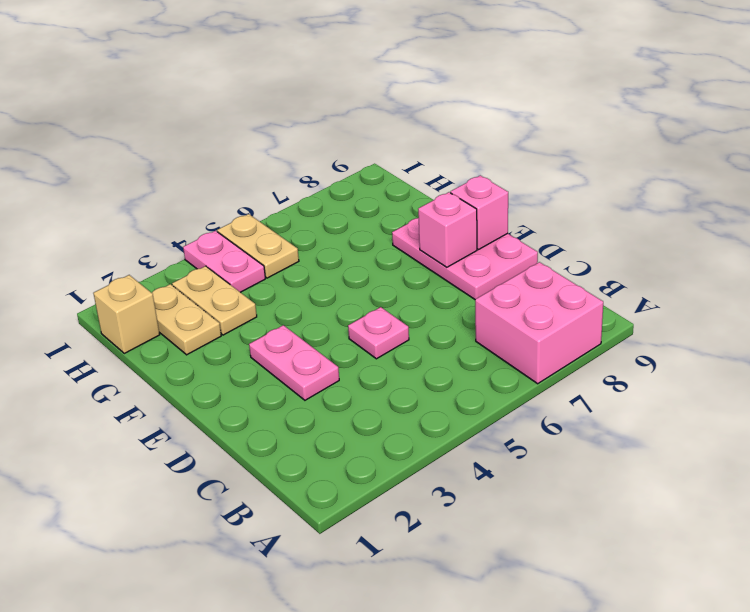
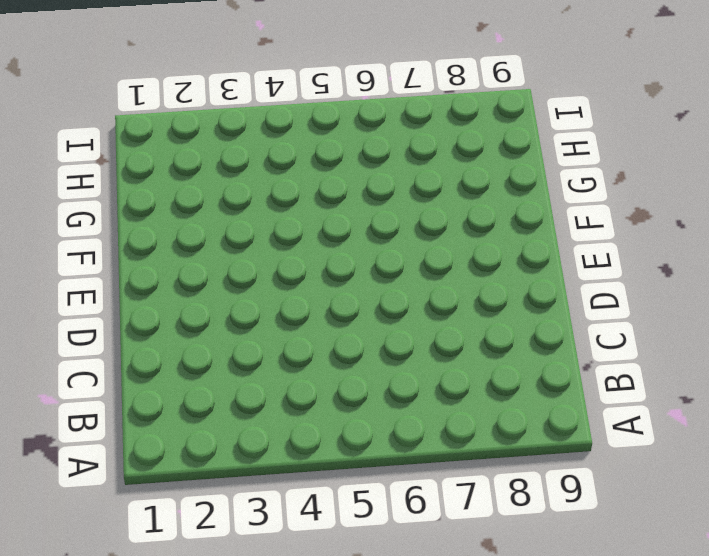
none -> pink 2x2 brick [475,262,603,384]
none -> pink 1x2 plate [249,325,339,400]

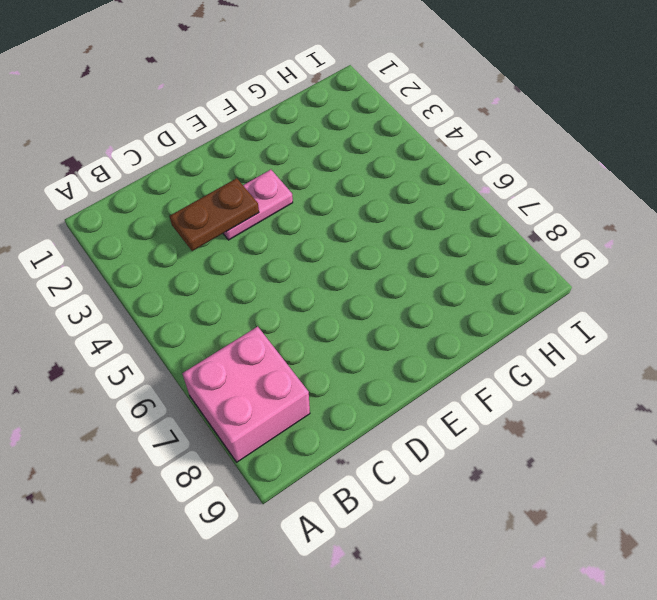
brown 1x2 plate [170,178,259,251] -> none
none -> pink 1x1 plate [348,307,409,359]
none -> pink 2x3 plate [392,218,538,299]

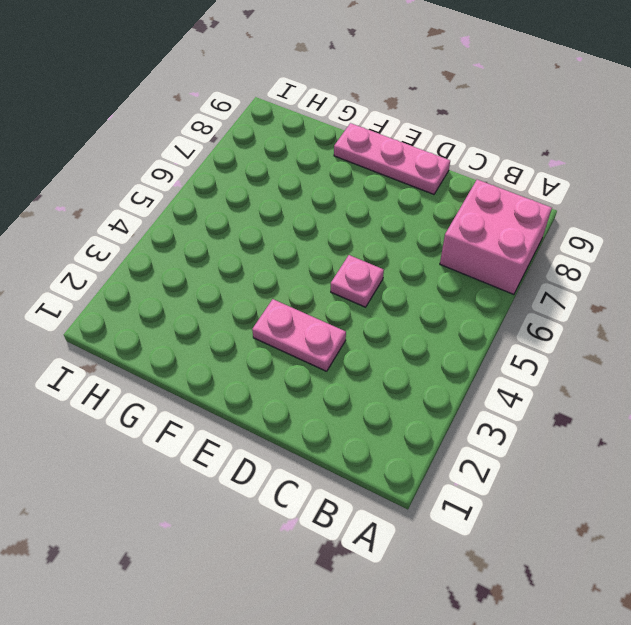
pink 1x3 plate [334,123,450,194] -> pink 2x3 plate [392,218,538,299]
none -> tan 1x2 plate [152,284,221,355]
none -> tan 1x2 plate [172,266,257,335]

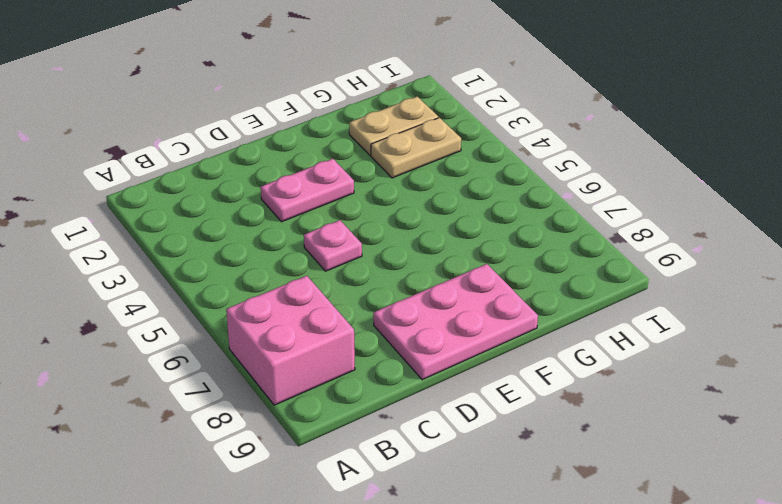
none -> tan 1x1 brick [93,275,160,353]
none -> pink 1x2 plate [183,231,265,292]

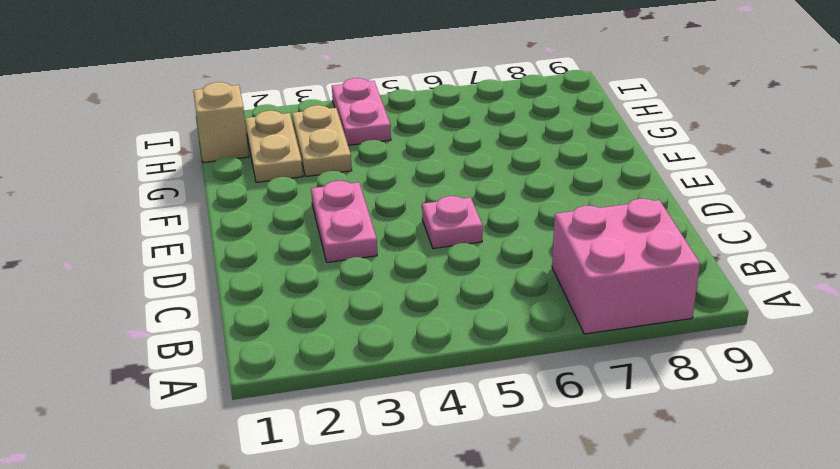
none -> pink 2x3 plate [392,218,538,299]
none -> tan 1x2 plate [217,214,299,278]

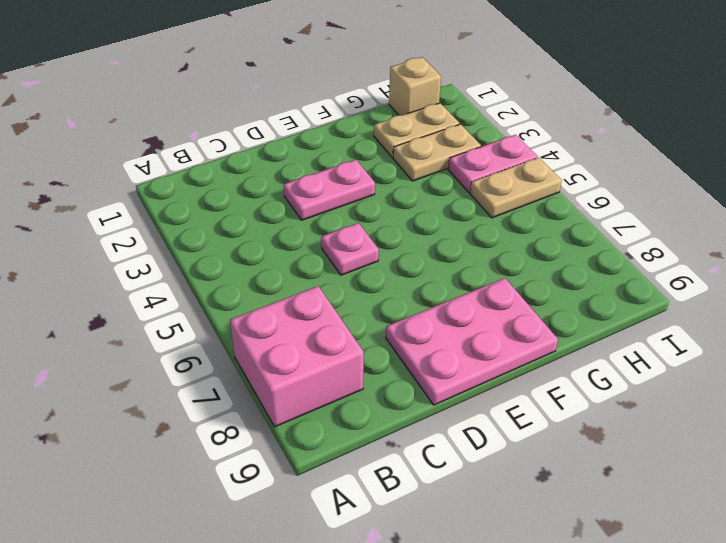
none -> pink 1x1 brick [418,192,477,267]
none -> pink 1x1 brick [450,175,508,250]

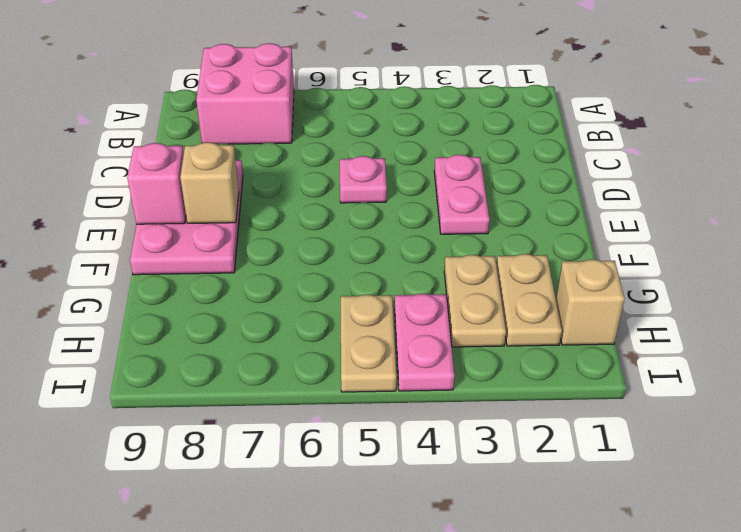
tan 1x1 brick [180,142,239,223] -> pink 1x1 brick [418,192,477,267]

